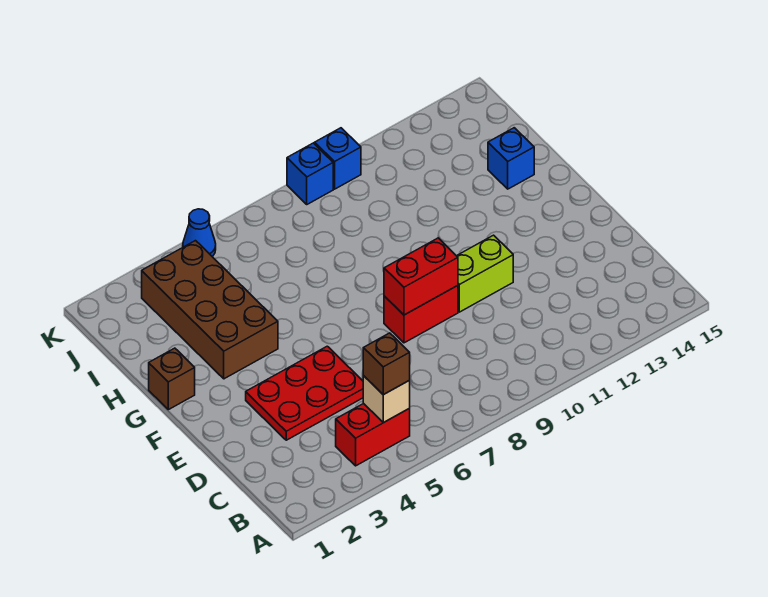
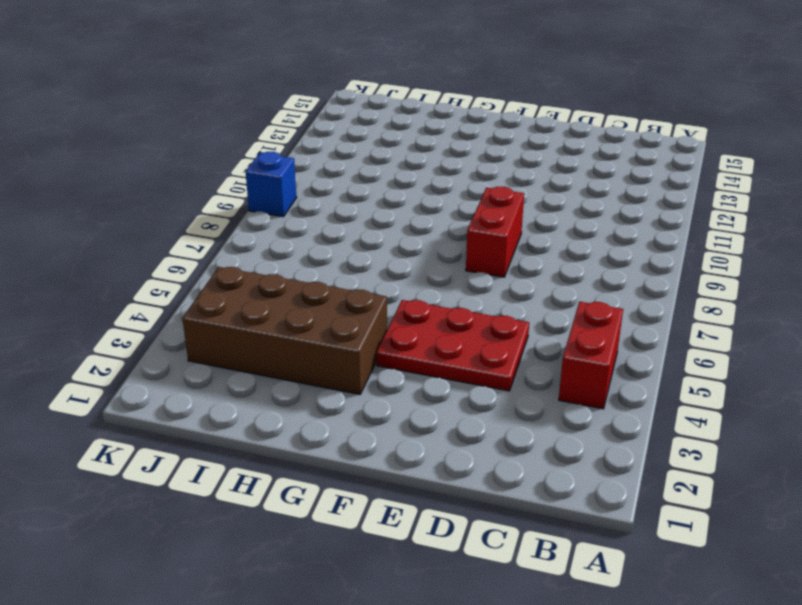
red 2x3 plate [376,300,529,391] -> red 2x3 plate turned to [246,346,363,440]
none -> lime 1x2 brick [457,235,513,312]
none -> brown 1x1 brick [149,348,195,410]
none -> blue 1x1 brick [488,128,534,189]

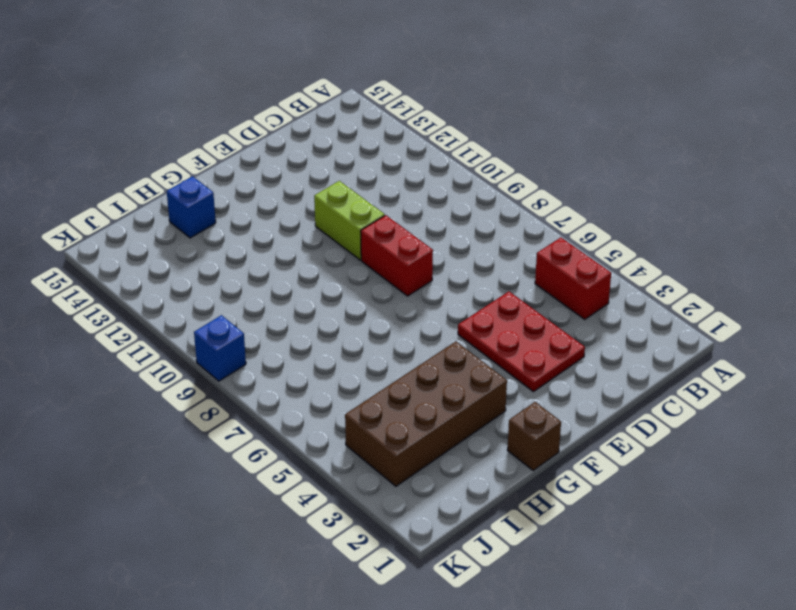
none -> blue 1x1 cone [183,209,216,257]
none -> blue 1x1 brick [315,128,361,189]
none -> tan 1x1 brick [363,376,410,423]

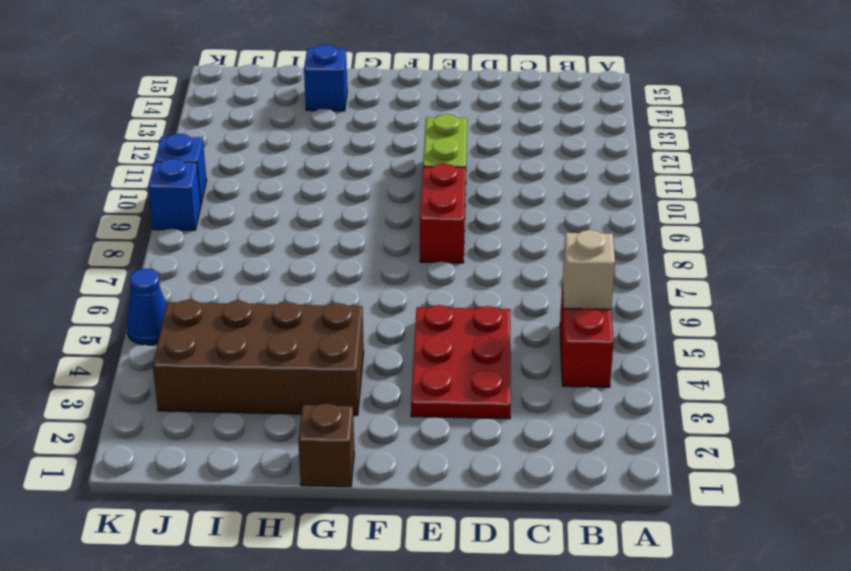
none -> red 1x2 brick [384,238,458,315]
none -> brown 1x1 brick [363,333,410,395]

